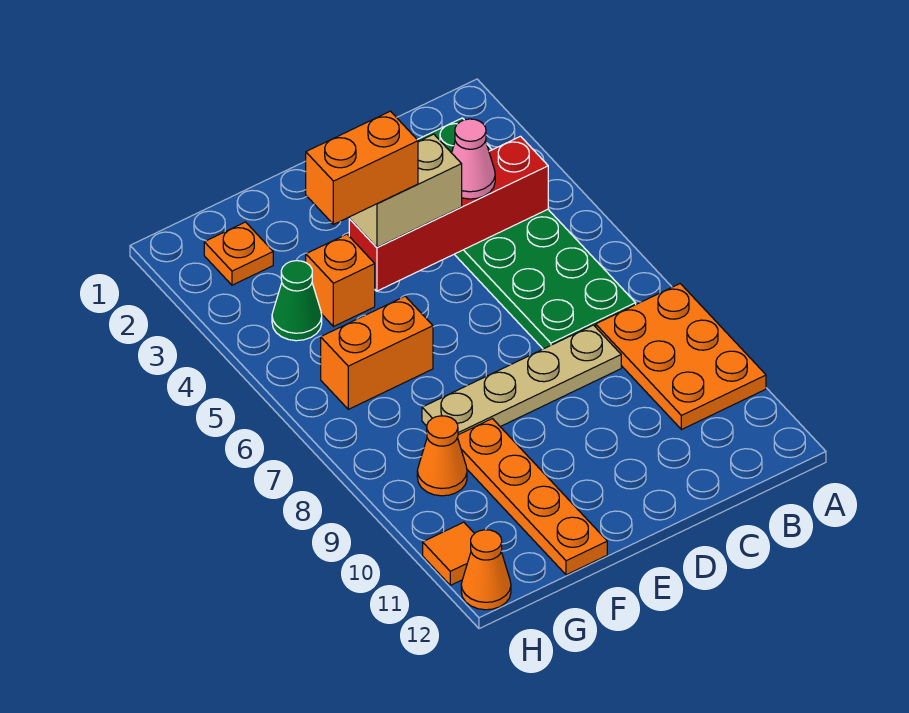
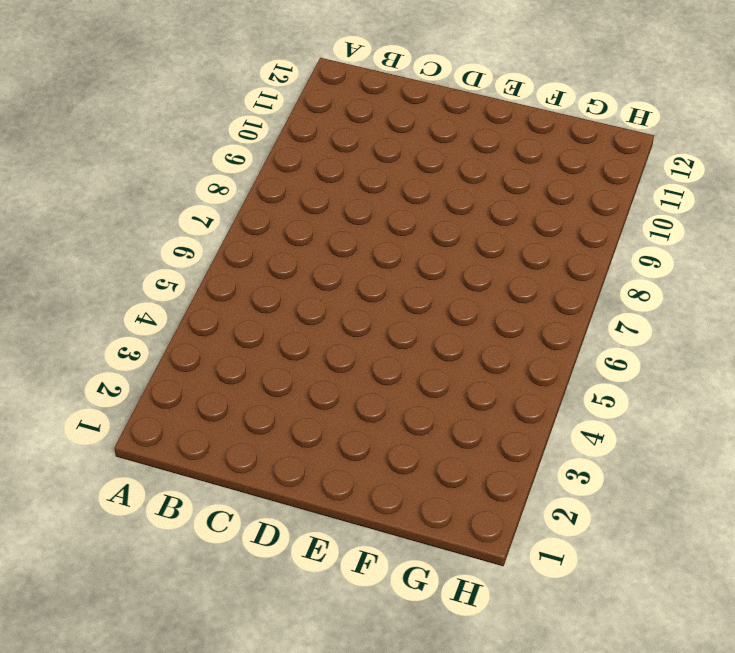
none -> orange 2x3 plate [596,284,766,430]
none -> green 2x6 plate [417,118,636,349]
none -> tan 1x4 plate [422,325,621,435]

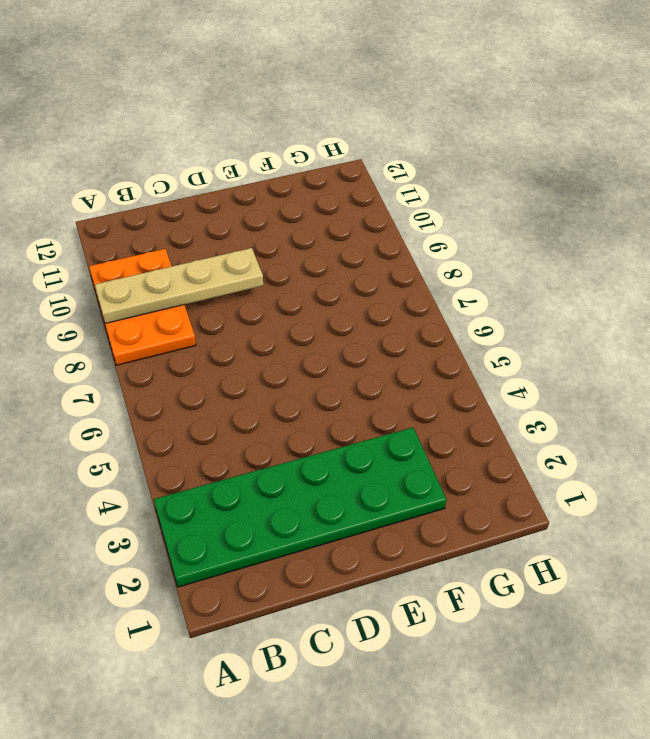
green 2x6 plate [154,428,447,587] -> green 2x6 plate turned to [417,118,636,349]
tan 1x4 plate [95,248,263,324] -> tan 1x4 plate moved to [422,325,621,435]
none -> orange 1x1 brick [306,234,375,327]
none -> orange 1x2 brick [321,296,433,409]
none -> orange 1x4 plate [457,419,607,575]

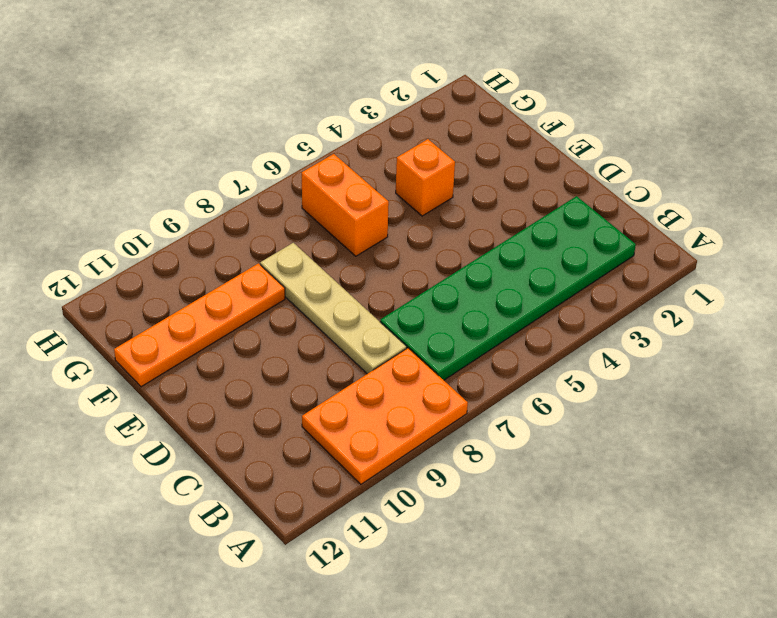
none -> orange 1x1 plate [204,222,273,285]
none -> green 1x1 cone [272,261,322,341]
none -> orange 1x1 cone [417,416,467,496]

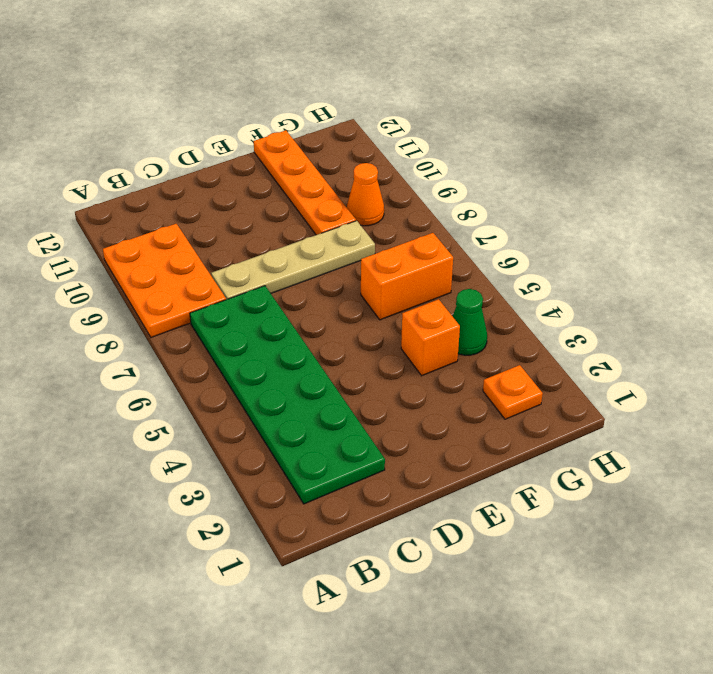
none -> orange 1x1 tile [423,522,475,585]
none -> orange 1x1 cone [461,530,511,610]
none -> red 1x4 brick [349,136,548,291]

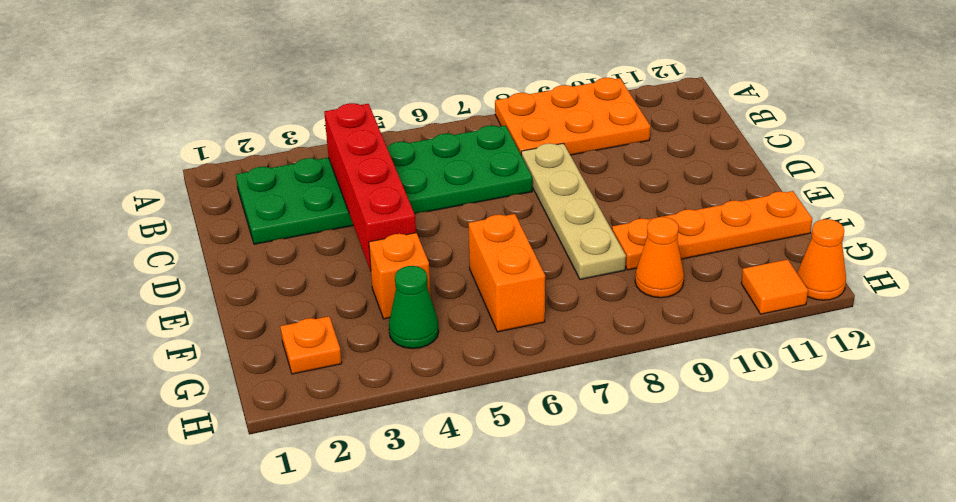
none -> pink 1x1 cone [452,119,495,199]
none -> tan 1x2 brick [349,134,462,247]
none -> orange 1x2 brick [306,111,418,224]

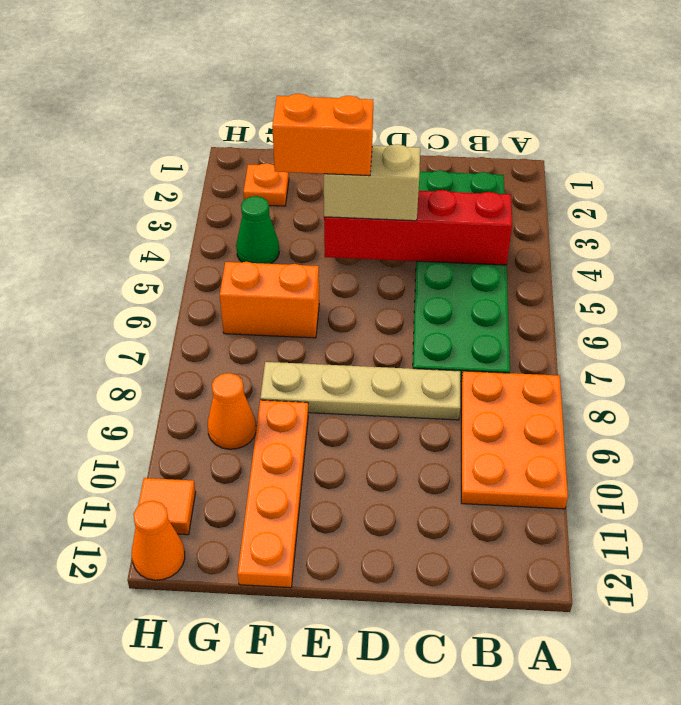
none -> orange 1x1 brick [306,234,375,327]
none -> pink 1x1 cone [452,119,495,199]

